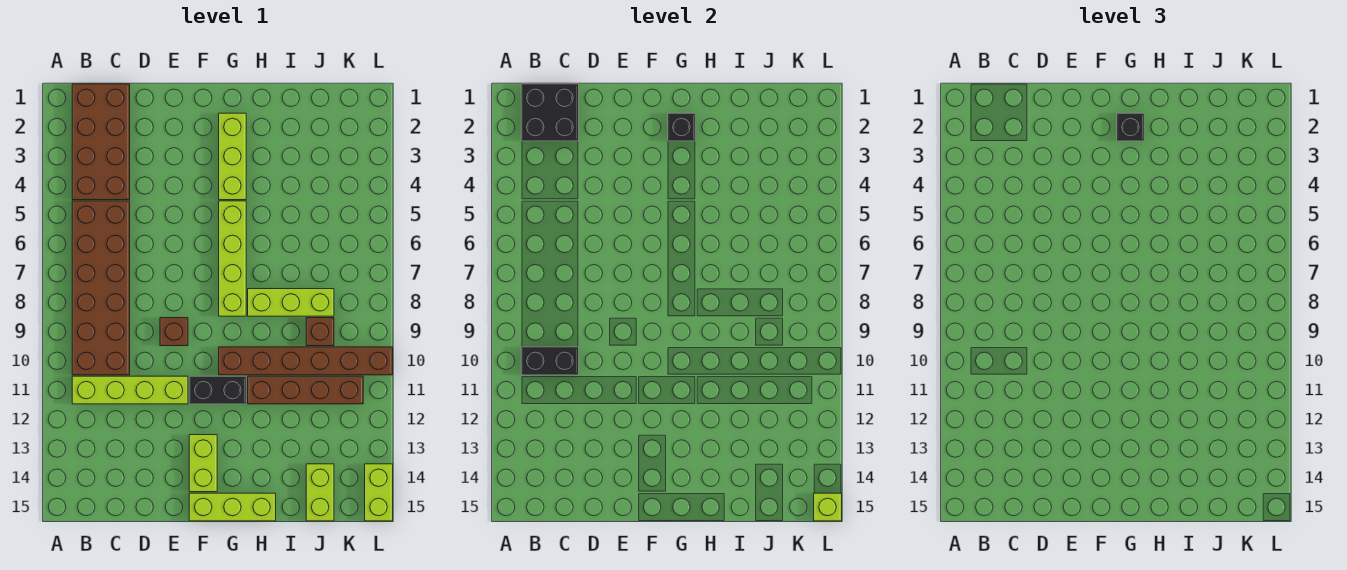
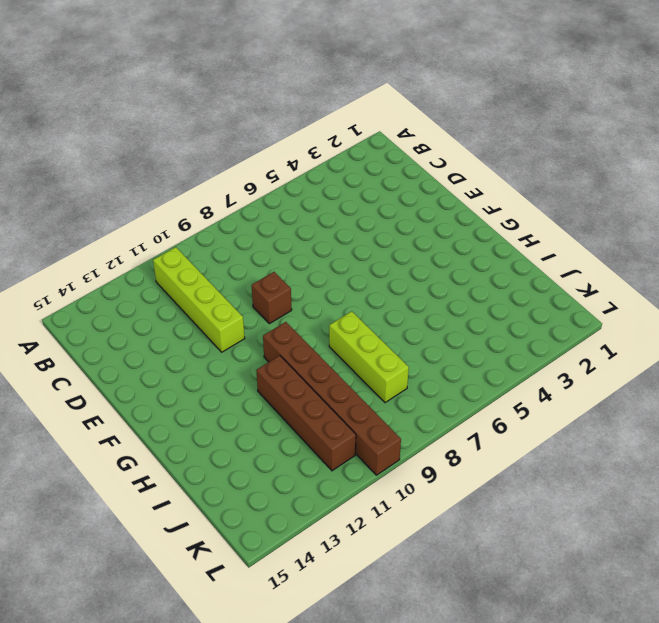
none -> brown 2x4 brick [72,84,130,200]
none -> brown 2x6 brick [72,201,130,375]
none -> black 1x2 brick [189,376,246,404]

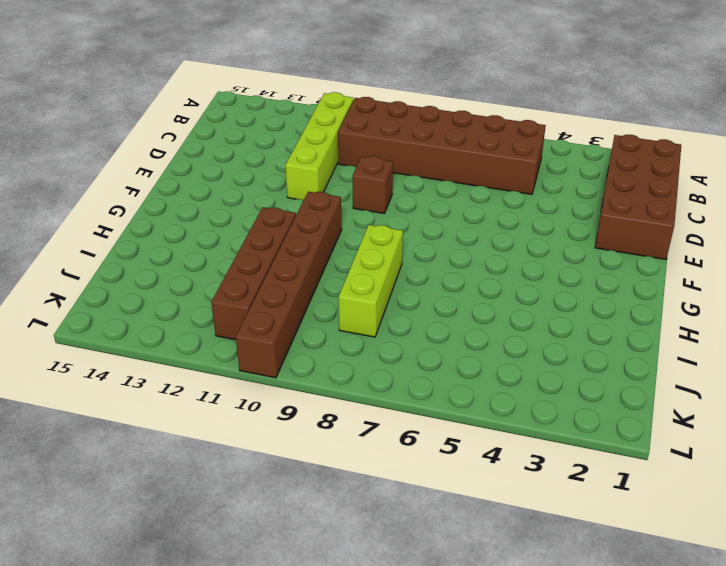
brown 2x4 brick [595,135,681,260] -> brown 2x4 brick turned to [72,84,130,200]
none -> black 1x2 brick [189,376,246,404]
none -> lime 1x2 brick [189,435,217,492]
none -> lime 1x3 brick [189,493,276,521]

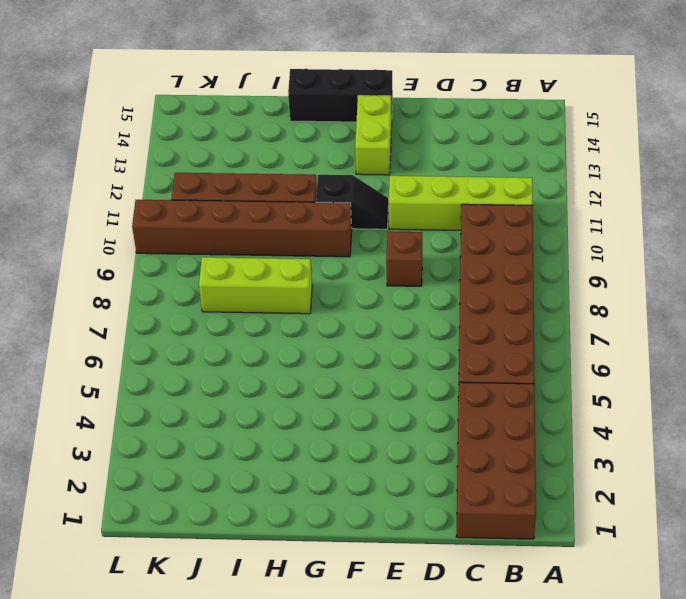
black 1x2 slope [316,175,388,229] -> black 1x2 brick [189,376,246,404]
black 1x3 brick [288,69,393,122] -> lime 1x3 brick [189,493,276,521]
none -> lime 1x3 brick [219,113,246,200]
none -> lime 1x4 brick [219,201,246,316]
none -> brown 1x1 brick [306,318,334,346]

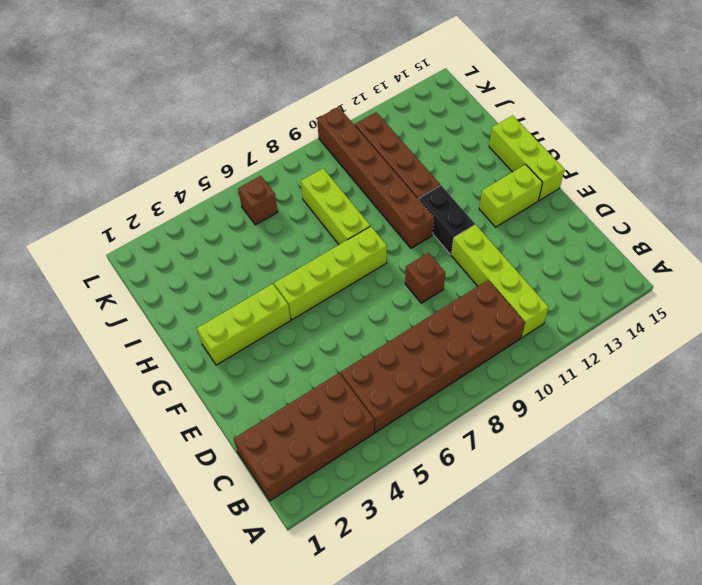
brown 1x1 brick [238,176,278,225] -> brown 1x1 brick moved to [306,318,334,346]
none -> lime 1x2 brick [306,464,334,521]
none -> lime 1x2 brick [365,464,393,521]
none -> black 2x2 brick [521,84,579,141]

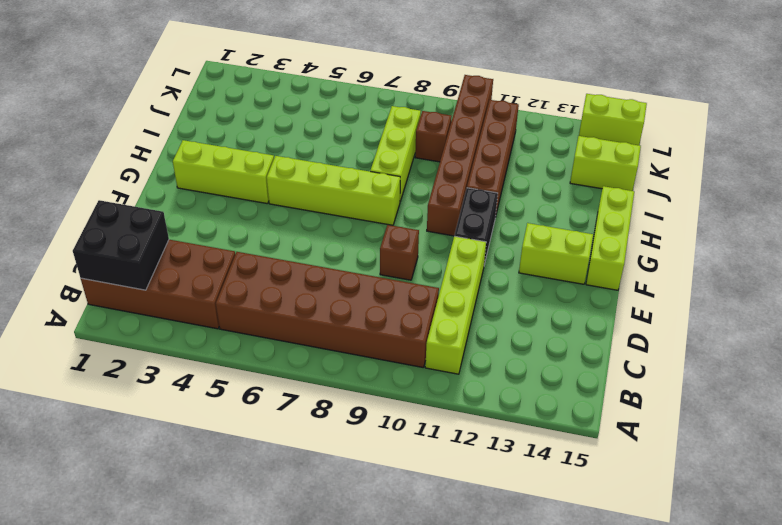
none -> black 1x2 brick [521,347,579,375]
none -> black 1x1 brick [668,113,695,141]
none -> lime 1x1 brick [814,493,842,521]

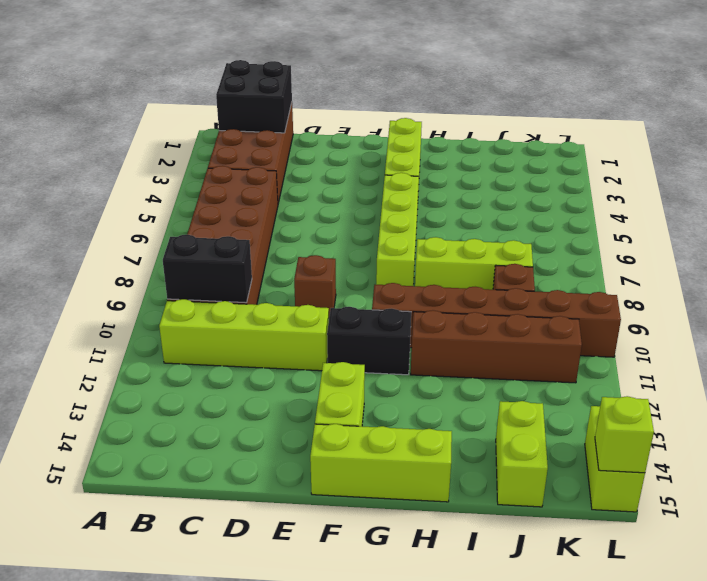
none -> black 1x1 brick [668,113,695,141]
none -> black 1x1 brick [1117,113,1144,141]

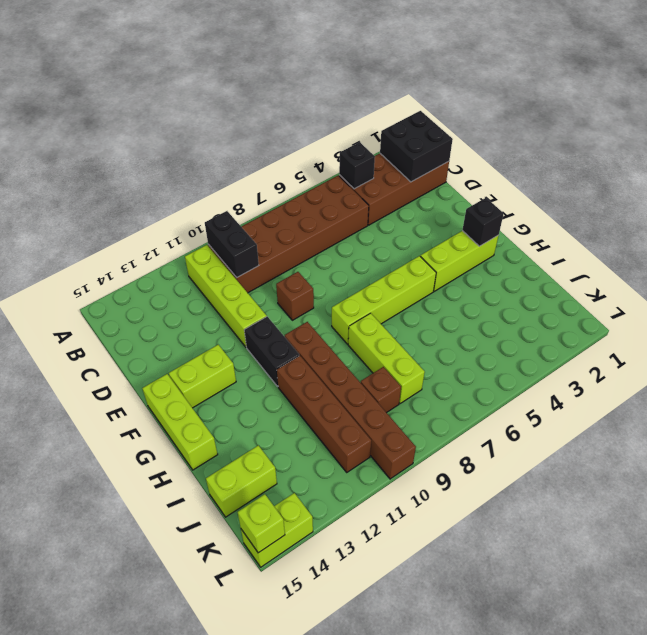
black 1x1 brick [339,142,375,189] -> black 1x1 brick moved to [1117,113,1144,141]

